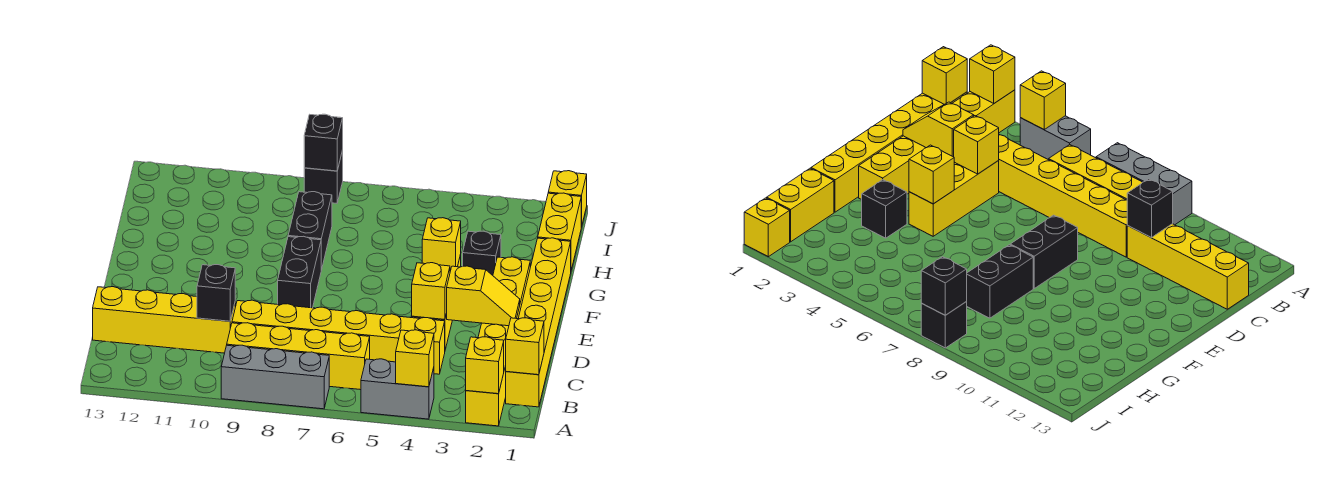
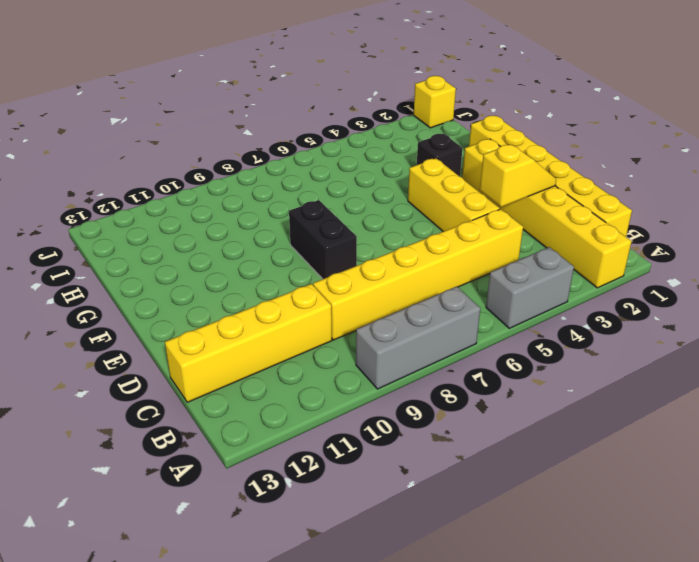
none -> yellow 1x4 brick [227,323,370,390]
none -> black 1x2 brick [288,192,332,270]
none -> yellow 1x2 brick [538,193,581,270]

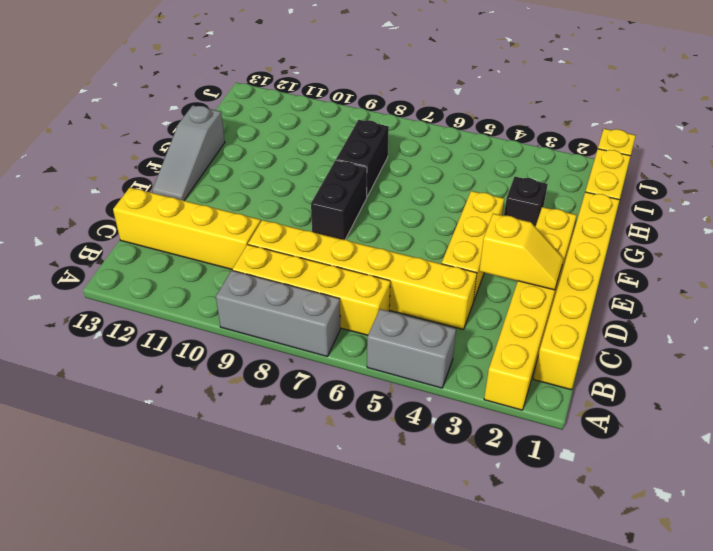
grey 1x3 slope [152,105,225,201] -> none
none -> black 1x1 brick [304,150,343,203]
none -> yellow 1x1 brick [466,337,504,394]
none -> yellow 1x1 brick [396,330,434,387]

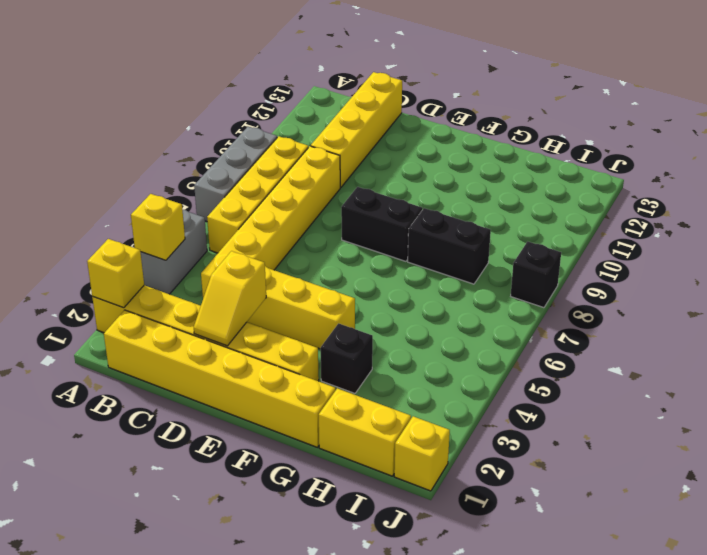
none -> yellow 1x1 brick [506,318,544,375]
none -> black 1x1 brick [197,265,235,321]
none -> yellow 1x1 brick [412,263,450,320]

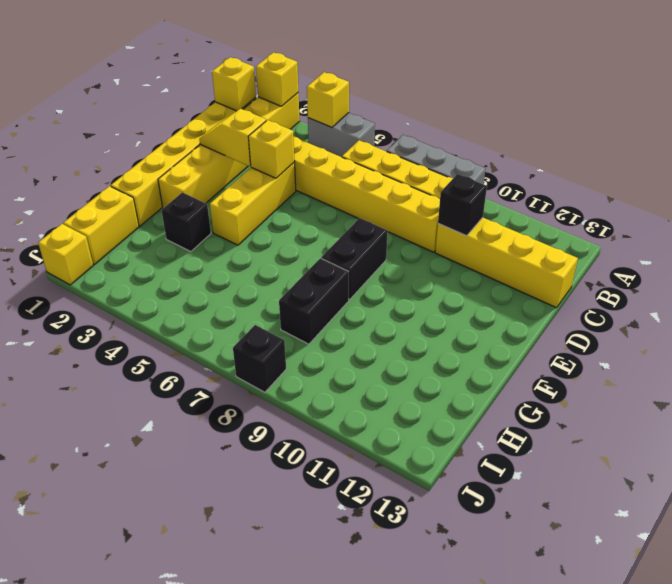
none -> yellow 1x1 brick [422,218,461,271]
none -> black 1x1 brick [304,114,343,171]

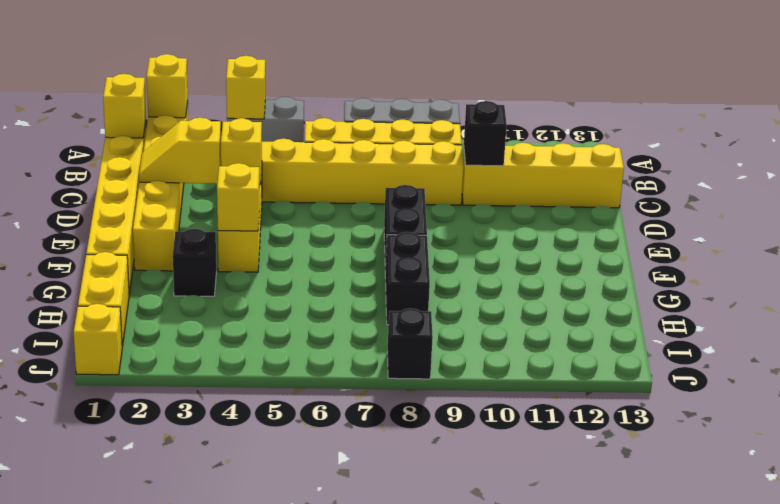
none -> black 1x1 brick [304,114,343,171]

